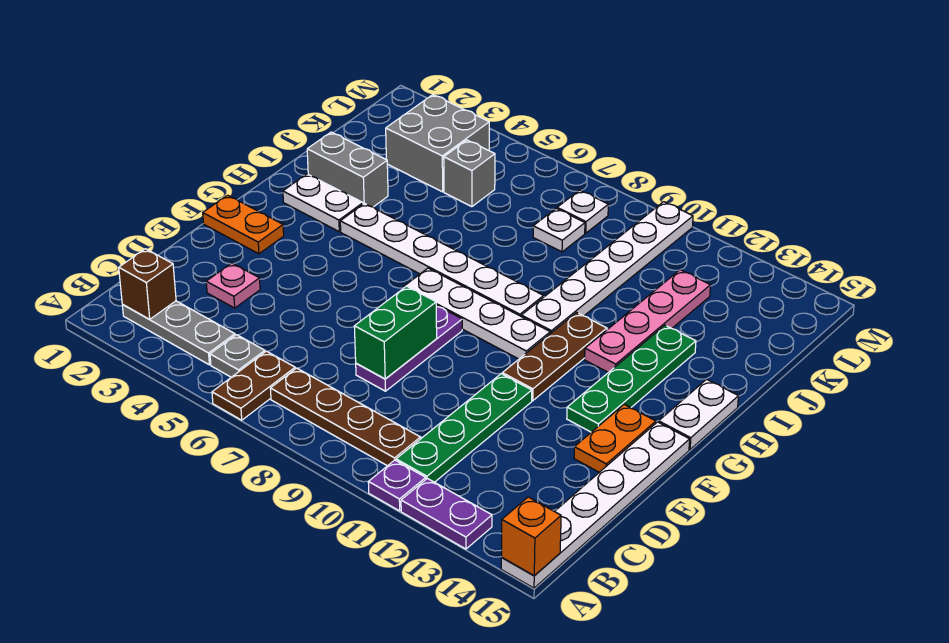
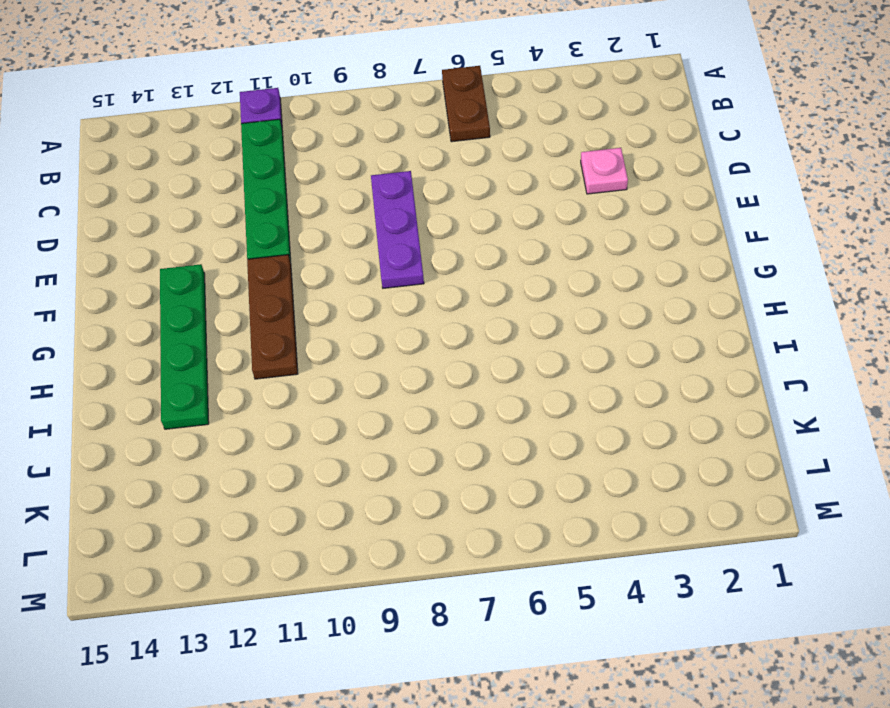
none -> purple 1x2 plate [401,478,492,549]
none -> white 1x6 plate [501,422,690,588]
none -> grey 1x3 plate [122,301,235,365]

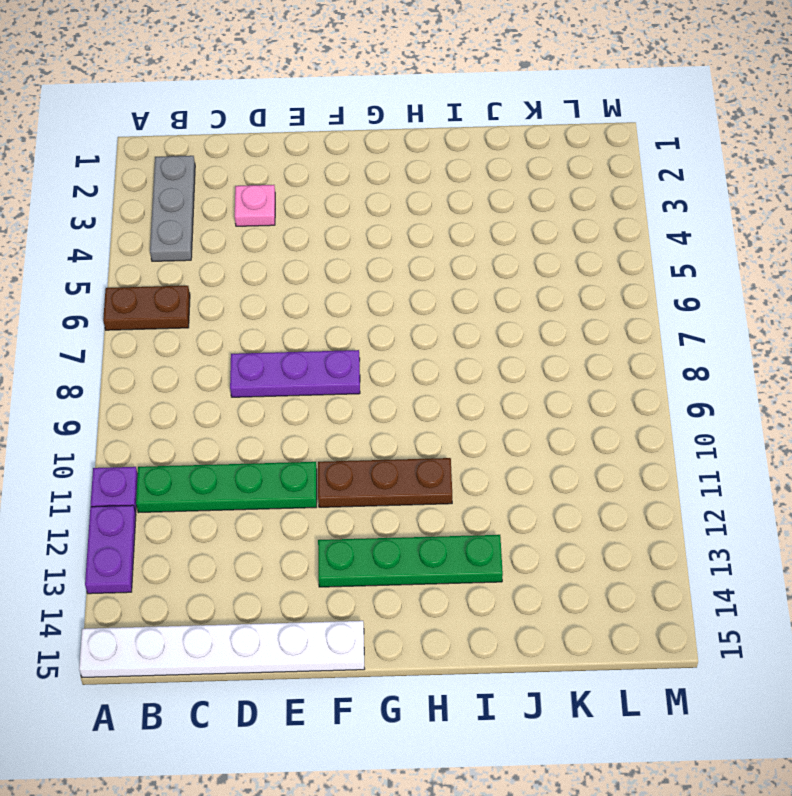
none -> grey 1x1 plate [210,335,265,377]
none -> brown 1x4 plate [270,368,421,466]
none -> orange 1x2 plate [574,404,656,472]

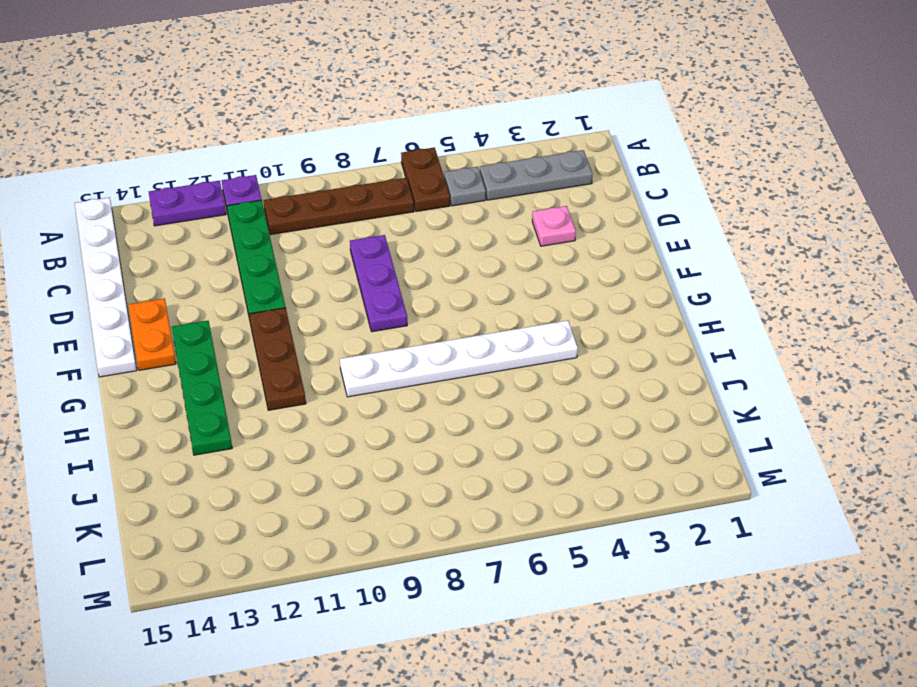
none -> orange 1x2 plate [203,195,284,254]
none -> white 1x4 plate [404,268,550,359]
none -> white 1x2 plate [659,379,738,449]

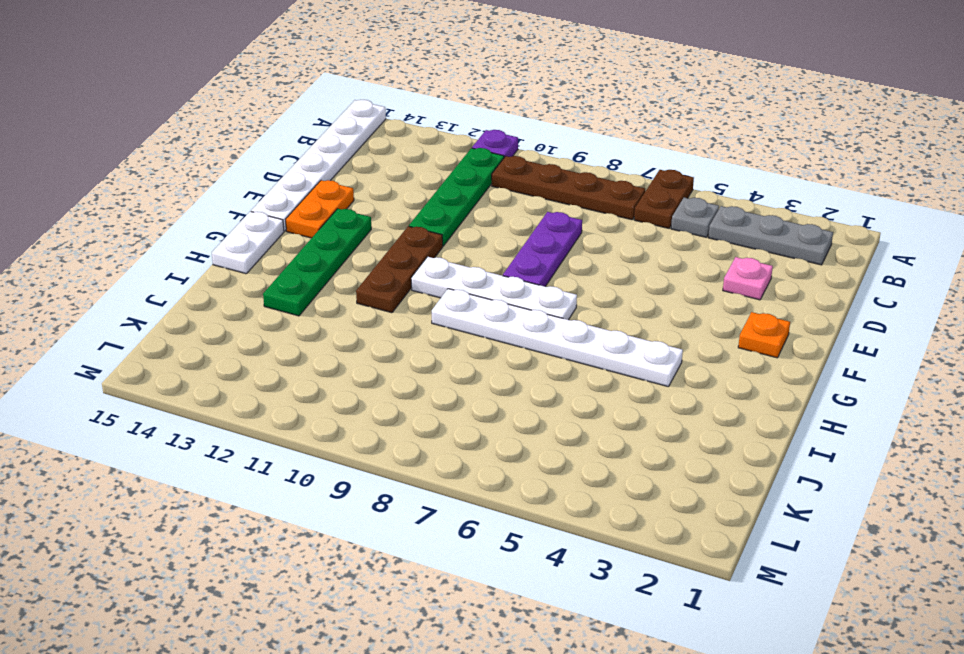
orange 1x1 plate [738,312,790,358] -> orange 1x2 plate [203,195,284,254]
none -> purple 1x2 plate [401,478,492,549]
none -> white 1x2 plate [283,174,363,232]
none -> white 1x6 plate [521,202,693,334]

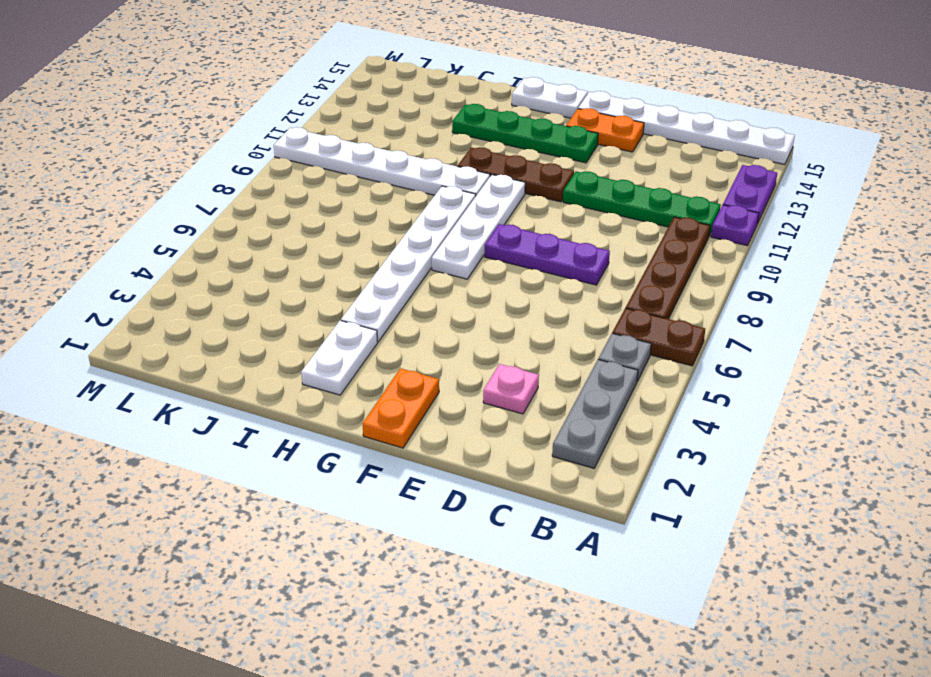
none -> pink 1x4 plate [585,270,710,372]
none -> grey 1x2 brick [307,132,388,207]
none -> grey 2x2 brick [386,95,489,192]

